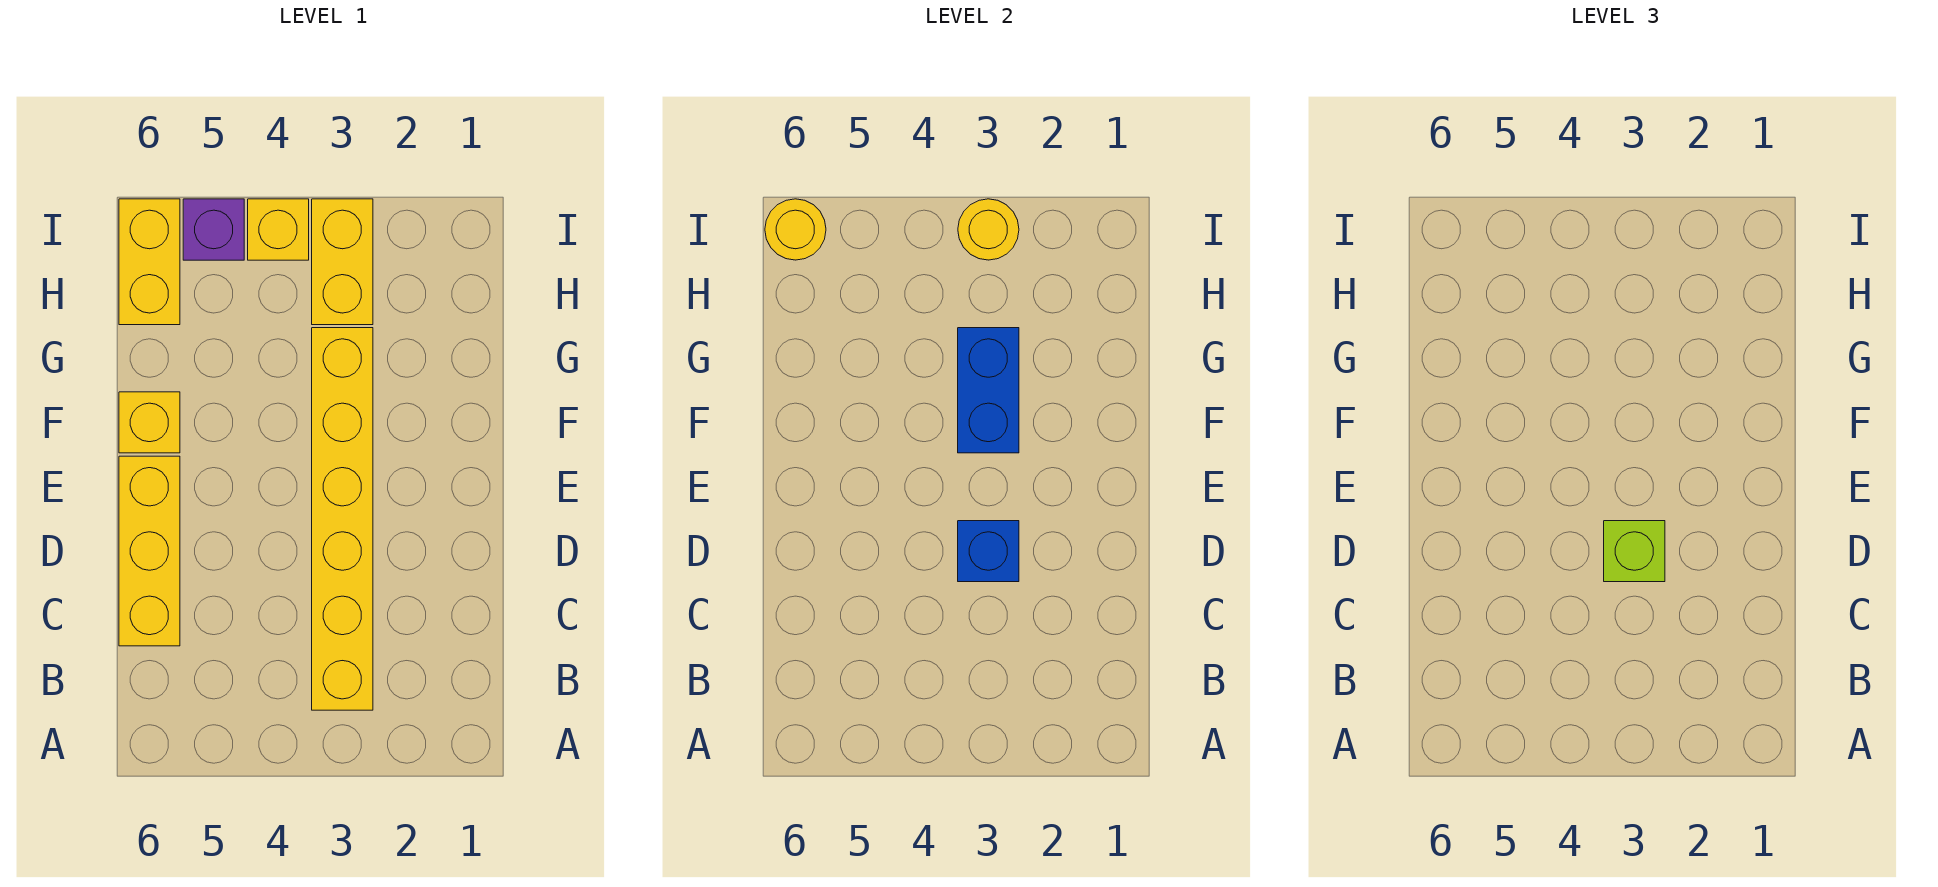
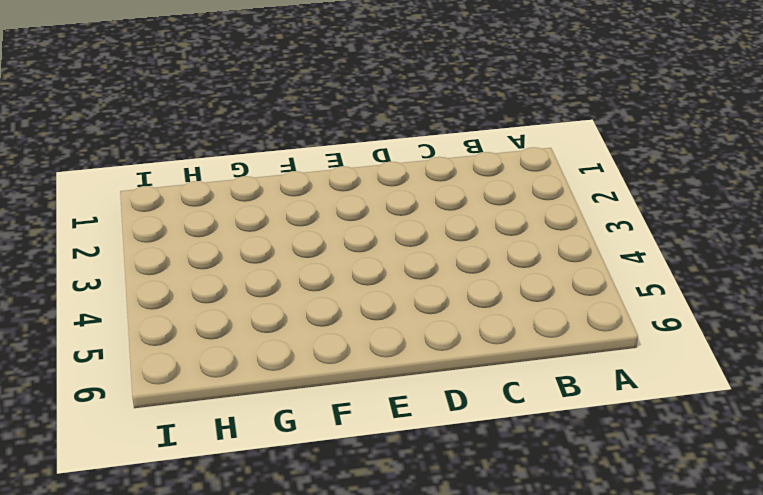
none -> yellow 1x6 brick [312,328,373,710]
none -> yellow 1x3 brick [119,456,180,646]
none -> yellow 1x1 brick [119,392,180,453]

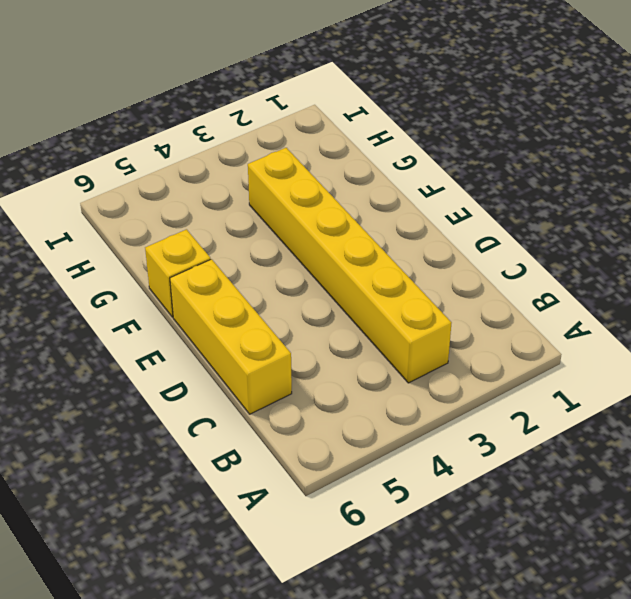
none -> yellow 1x2 brick [312,199,373,325]
none -> yellow 1x2 brick [119,199,180,325]
none -> yellow 1x1 brick [248,199,309,260]

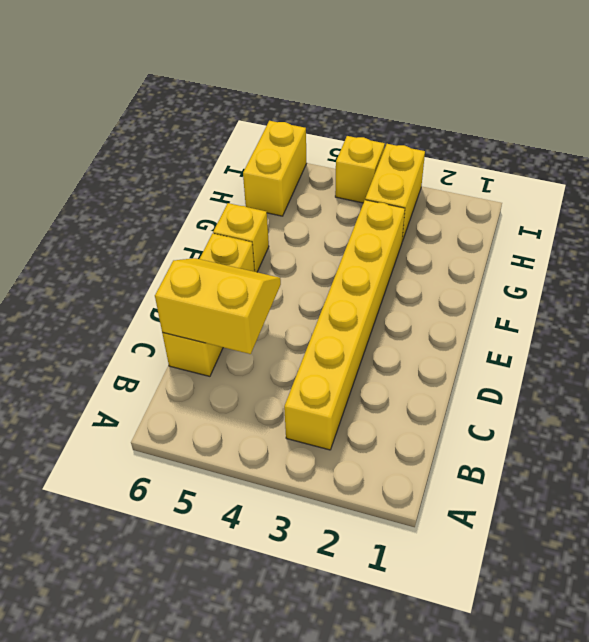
yellow 2x2 slope [155,258,281,354] -> none
none -> purple 1x1 brick [183,199,244,260]
none -> blue 1x1 brick [958,521,1019,582]
none -> blue 1x2 brick [958,328,1019,453]

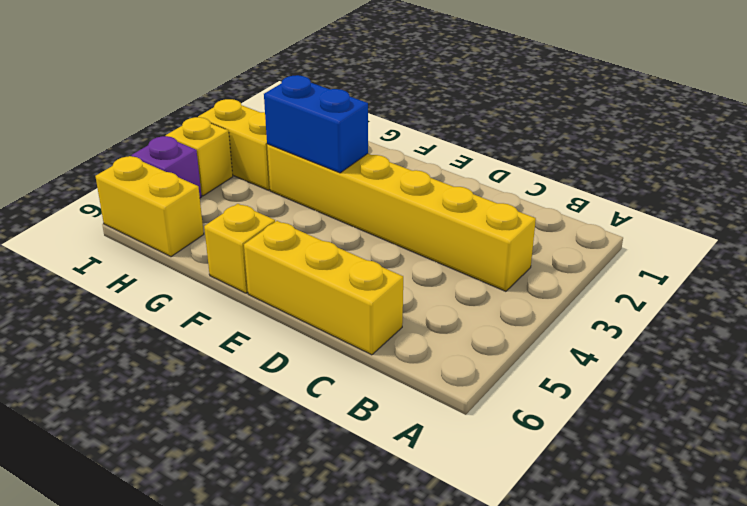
none -> blue 1x1 brick [958,521,1019,582]
none -> yellow 1x1 round brick [958,199,1019,260]
none -> yellow 1x1 round brick [765,199,826,260]

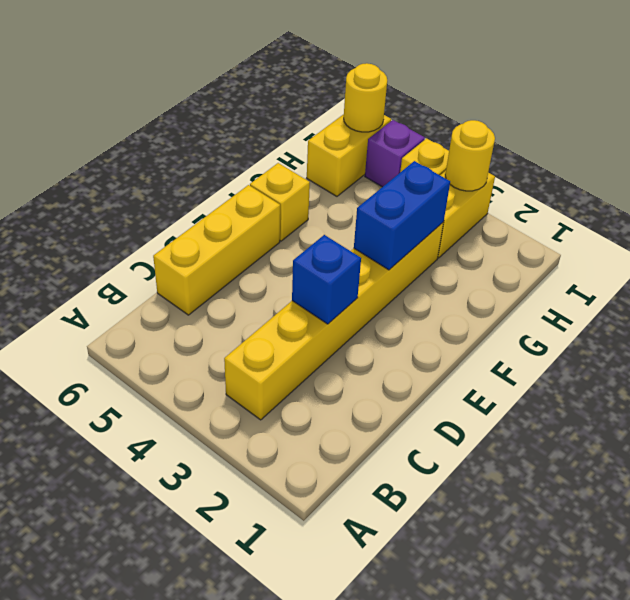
none -> lime 1x1 brick [1604,521,1665,582]

